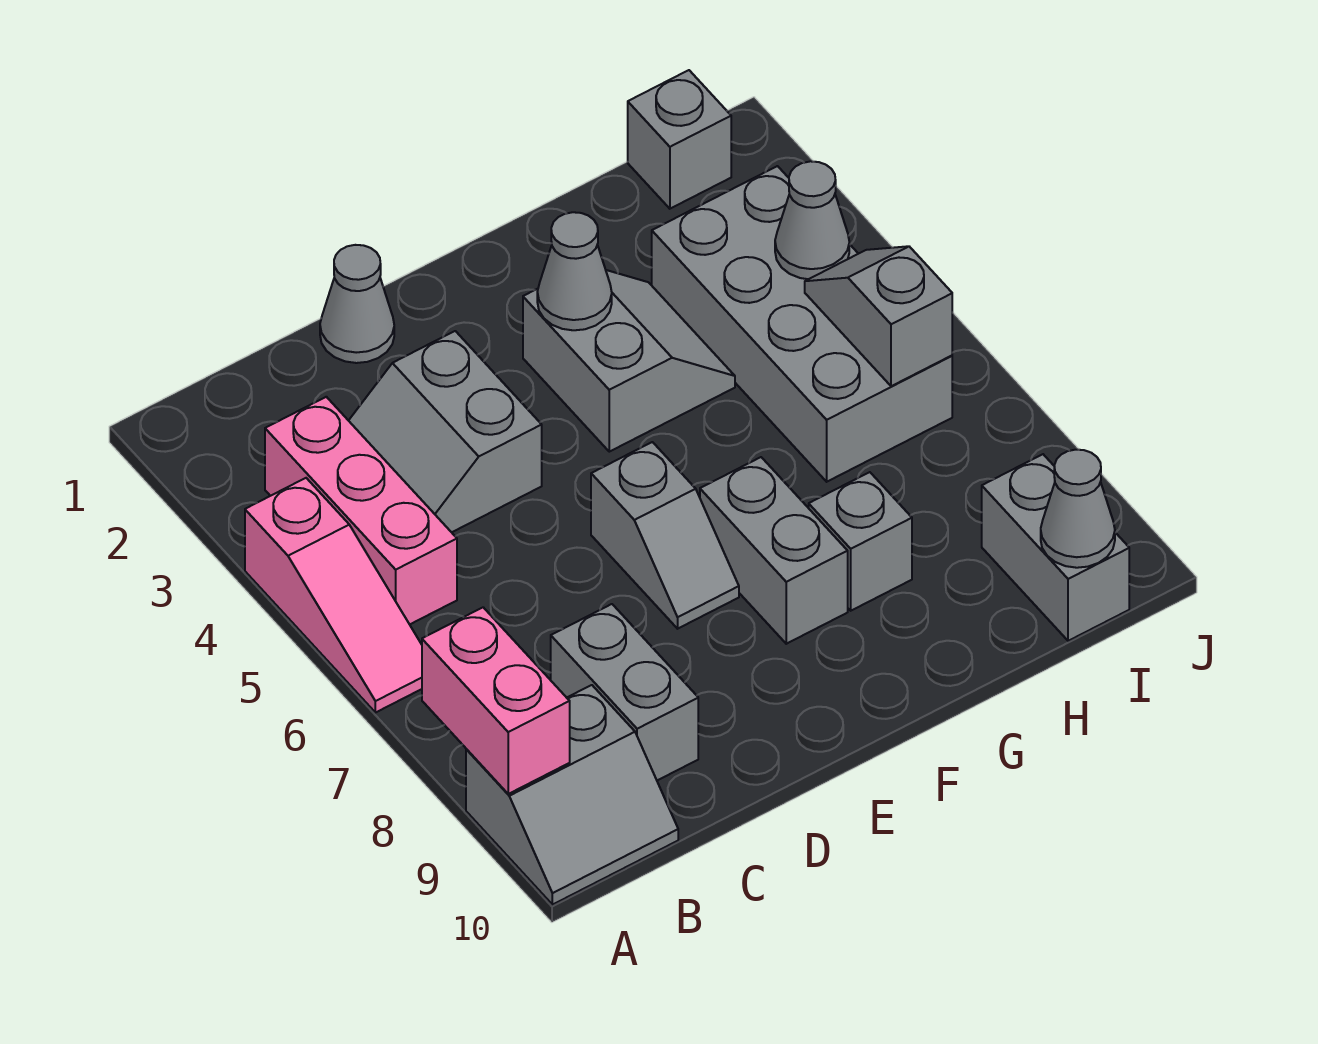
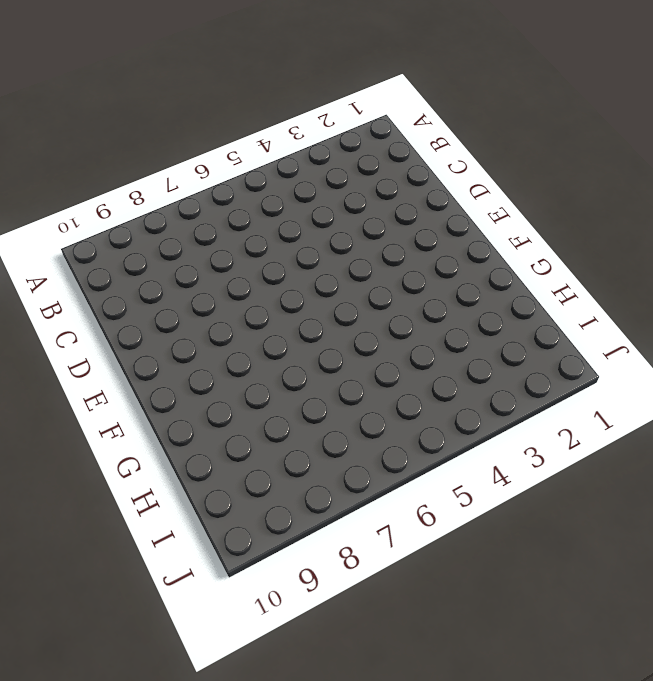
none -> pink 1x3 slope [245,478,422,713]
none -> grey 2x2 slope [466,685,678,905]
none -> pink 1x3 brick [265,397,457,624]

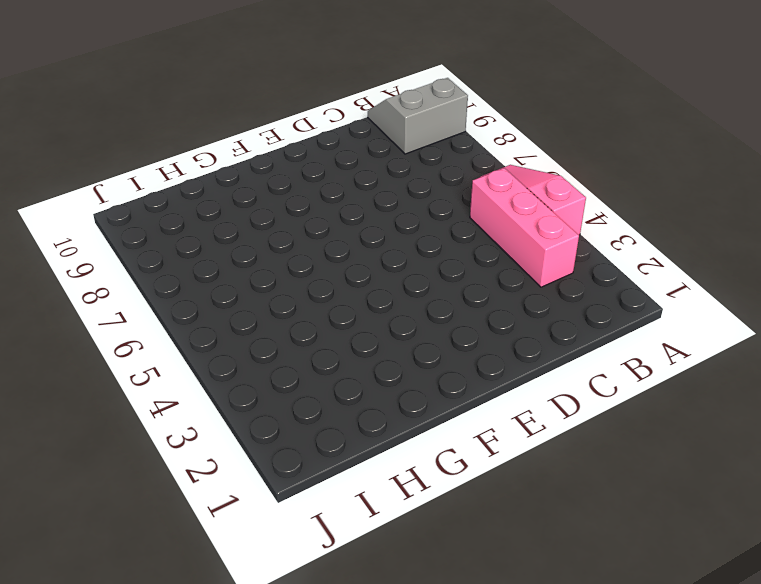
none -> grey 2x2 slope [349,331,542,532]
none -> grey 1x2 brick [551,604,698,780]
none -> grey 1x1 cone [320,245,394,363]

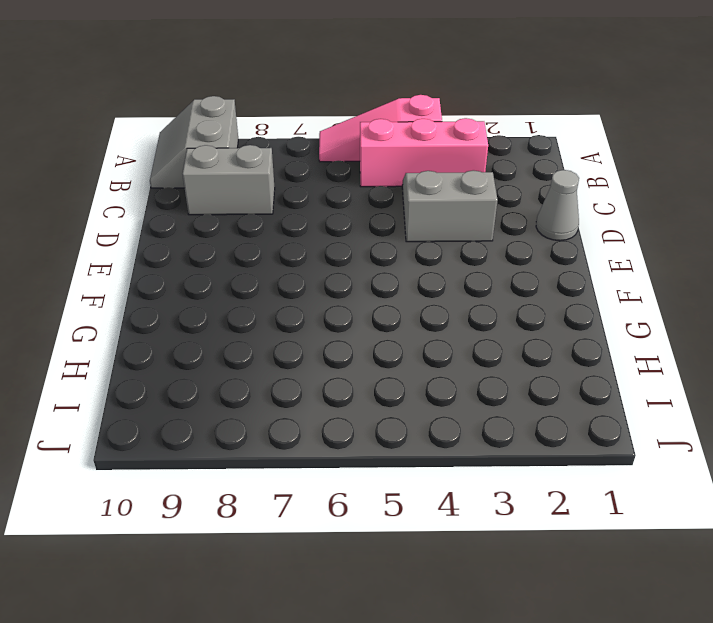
none -> grey 1x2 slope [591,442,739,629]
none -> grey 2x2 slope [523,270,735,452]
none -> grey 1x2 brick [700,457,848,644]

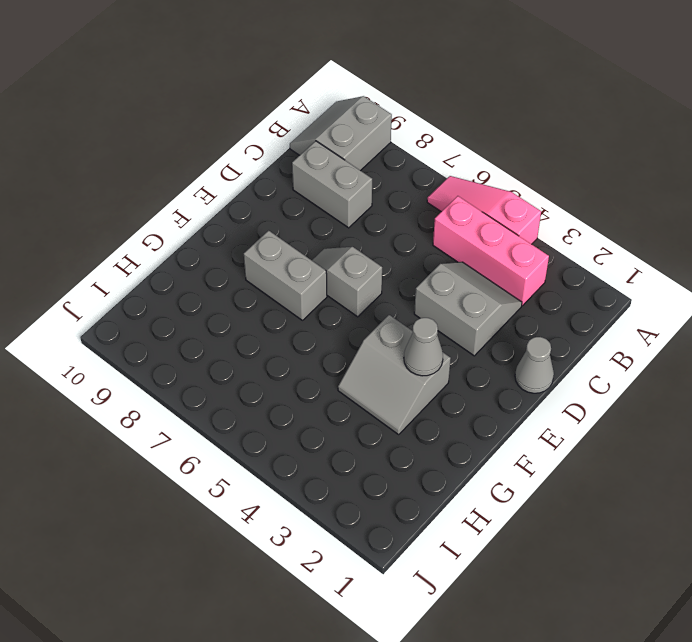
none -> grey 1x1 brick [809,472,912,611]
none -> grey 2x4 brick [652,166,952,482]
none -> grey 1x1 brick [628,70,731,209]

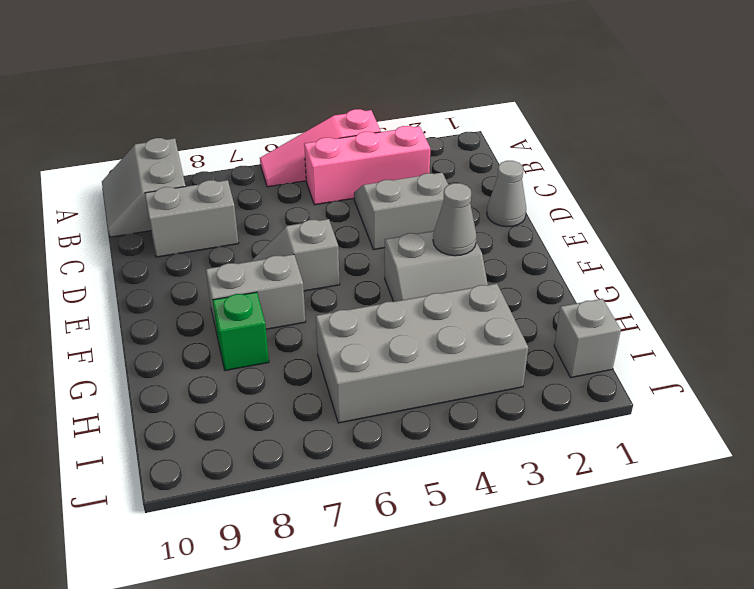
green 1x1 brick [213,292,269,370] -> grey 1x1 brick [809,472,912,611]
none -> grey 1x2 brick [982,454,1129,641]
none -> pink 1x2 brick [422,607,570,794]
none -> grey 1x1 cone [775,161,849,279]

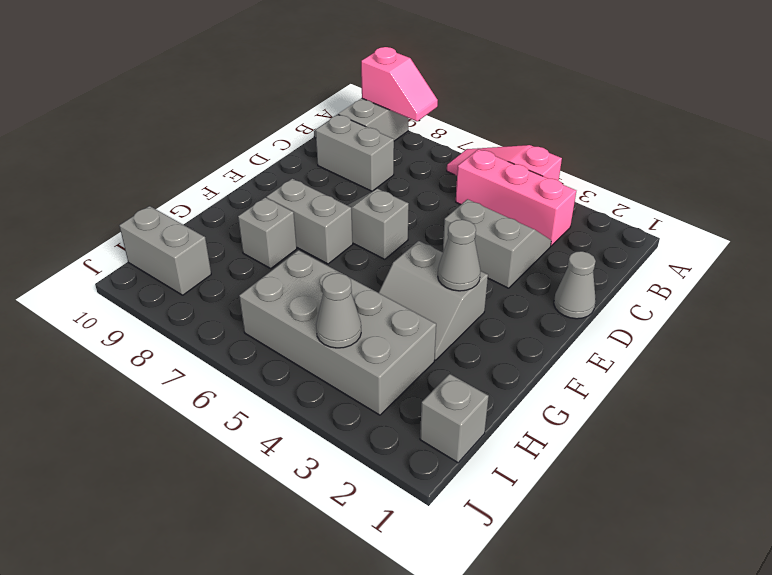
pink 1x2 slope [361,47,438,121] -> pink 1x2 brick [422,607,570,794]
none -> grey 1x2 slope [805,246,952,386]
none -> grey 1x1 cone [1041,450,1115,568]

